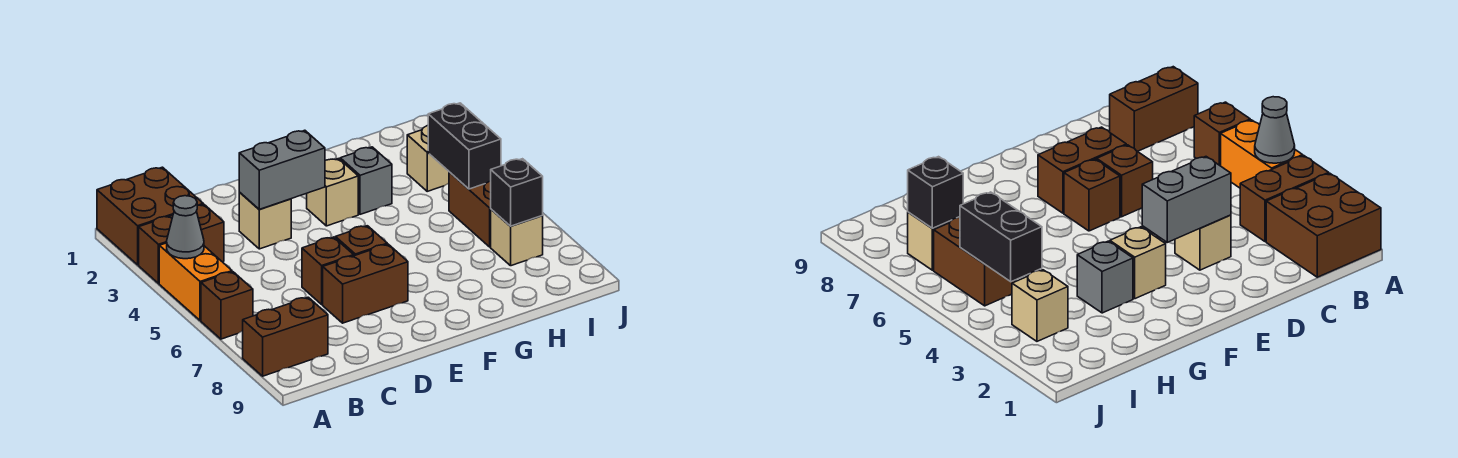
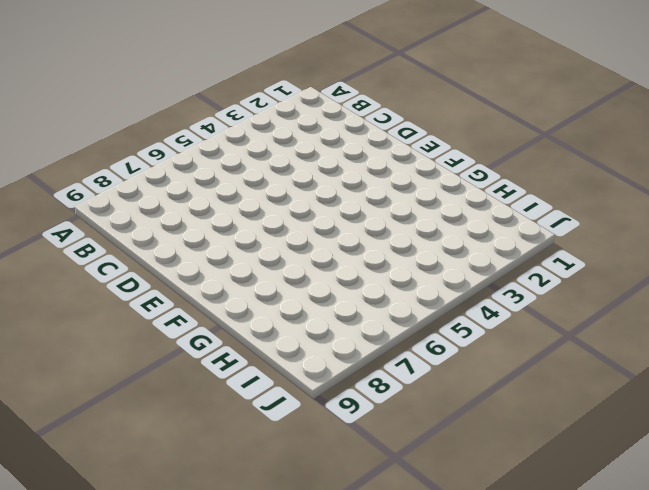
none -> brown 2x2 brick [97,167,203,265]
none -> brown 1x2 brick [139,204,224,283]
none -> orange 1x2 brick [159,243,232,321]

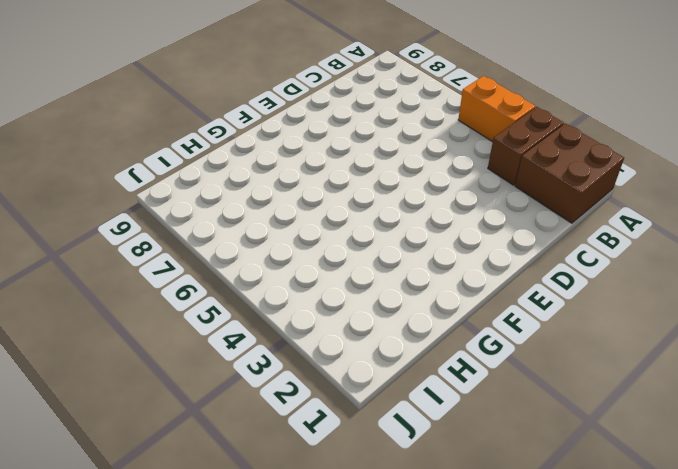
none -> brown 1x1 brick [201,272,253,339]
none -> brown 1x2 brick [243,297,328,376]
none -> tan 1x1 brick [239,193,291,249]

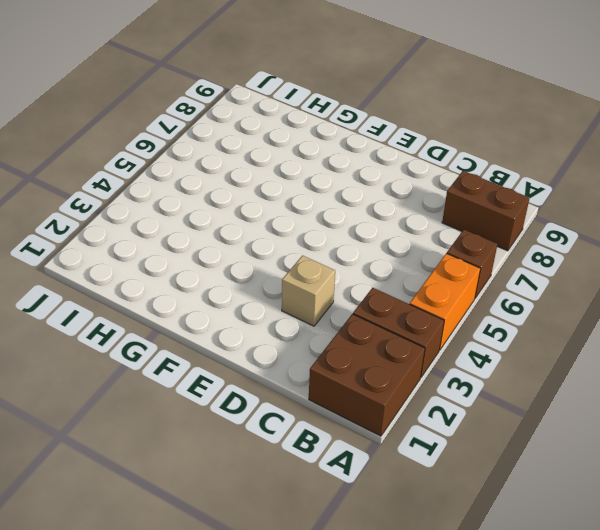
none -> brown 1x1 brick [302,237,354,305]
none -> brown 1x2 brick [323,244,408,323]
none -> brown 1x1 brick [335,226,387,256]

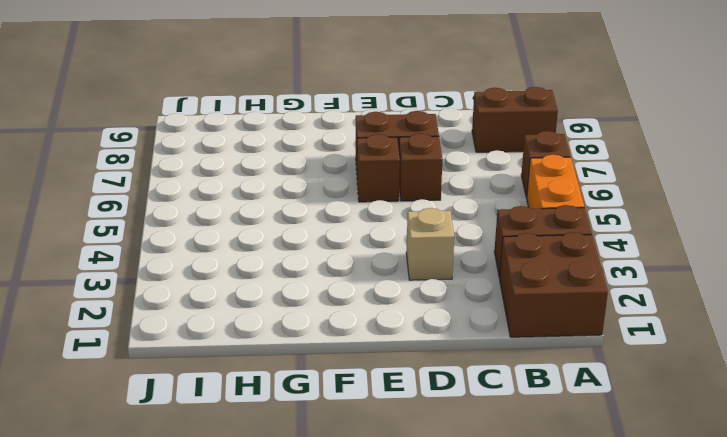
none -> tan 1x1 brick [307,159,358,226]
none -> grey 1x1 brick [340,147,392,214]
none -> tan 1x1 brick [407,126,449,191]

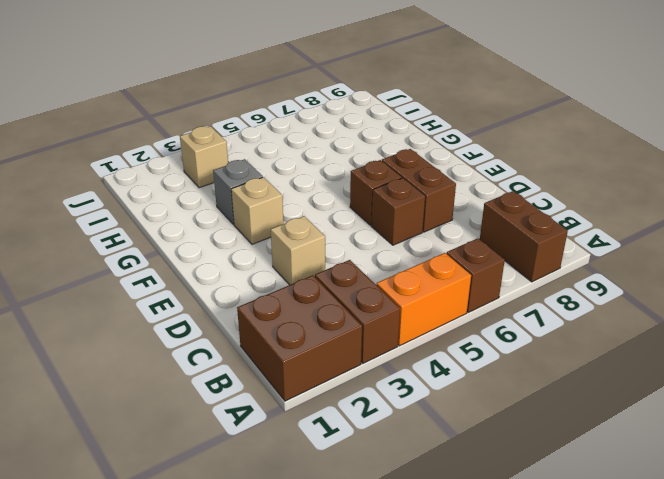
none -> brown 1x2 brick [449,172,491,247]
none -> tan 1x1 brick [491,209,543,266]
none -> grey 1x1 cone [167,196,204,259]

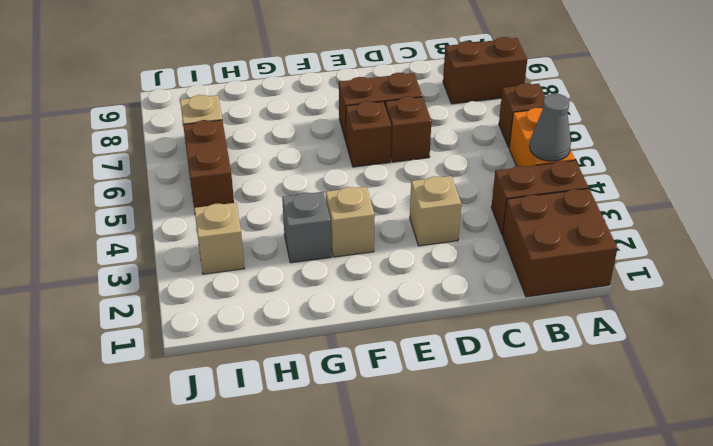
none -> grey 1x2 brick [239,130,325,209]
none -> black 1x2 brick [428,103,501,189]
none -> black 1x1 brick [491,159,543,226]

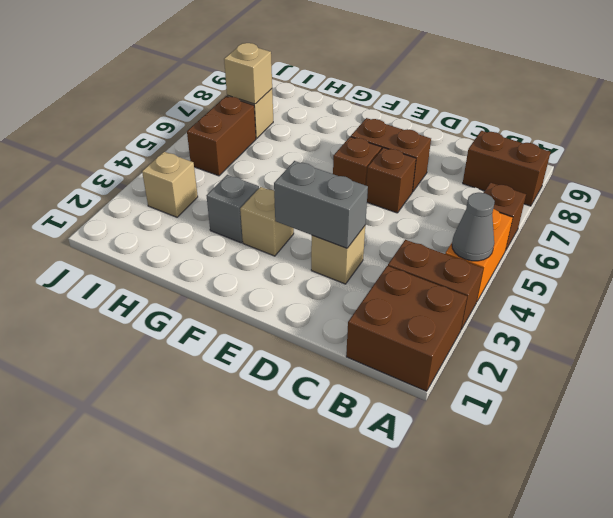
tan 1x1 brick [224,43,272,104] -> black 1x1 brick [491,159,543,226]
none -> black 1x2 brick [428,103,501,189]

